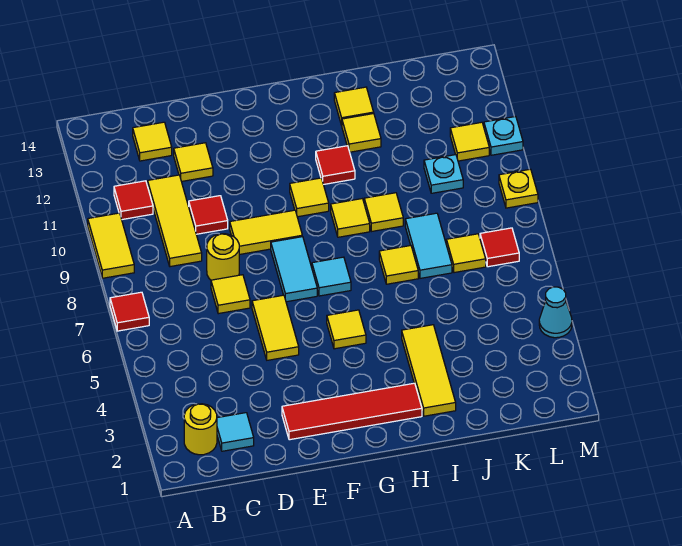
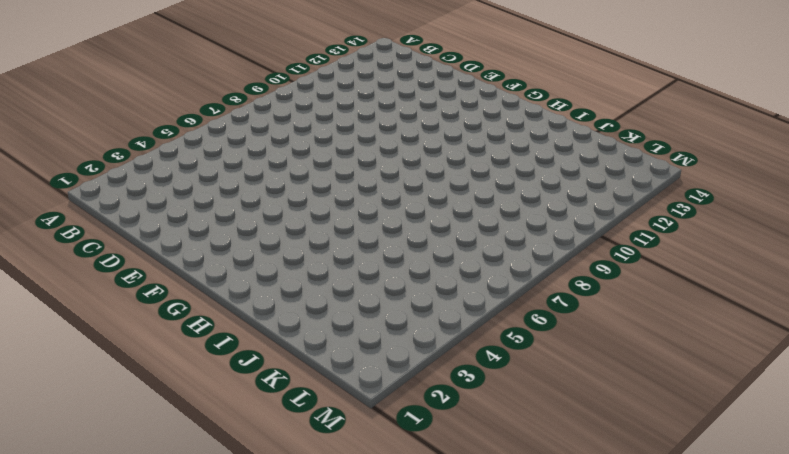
none -> red 1x1 tile [110,292,149,331]
none -> yellow 1x2 tile [88,213,134,278]
none -> yellow 1x1 round brick [184,404,217,455]
none -> red 1x1 tile [114,181,153,220]

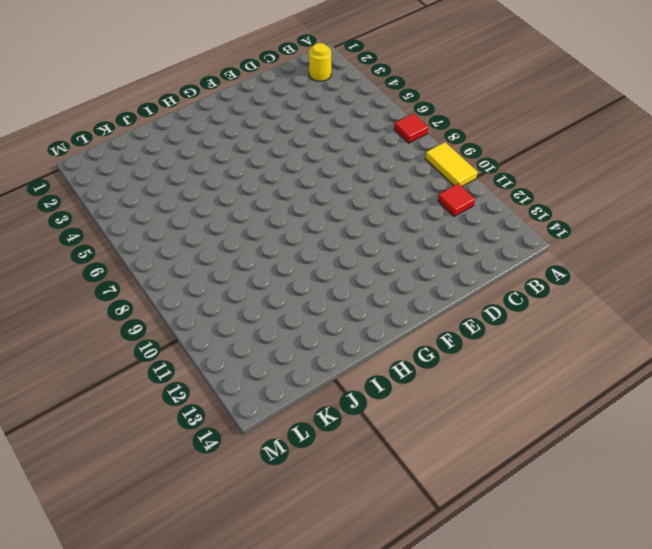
none -> cyan 1x1 tile [217,413,254,451]
none -> yellow 1x3 tile [148,175,202,267]
none -> yellow 1x1 tile [133,122,172,161]
none -> yellow 1x1 tile [211,275,250,314]

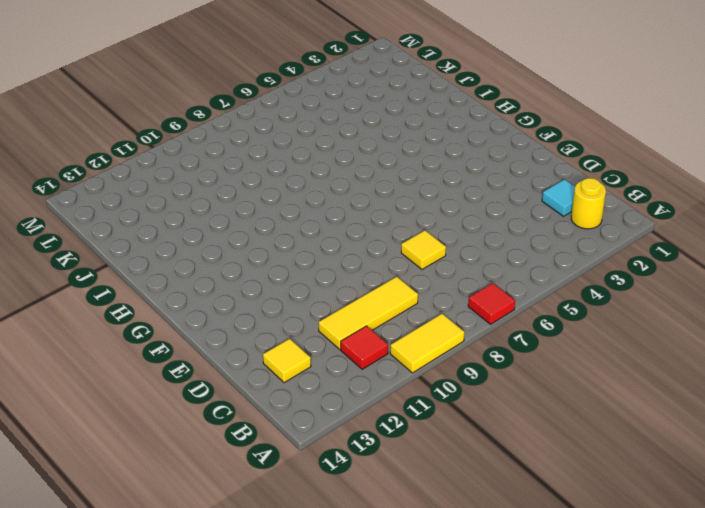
none -> yellow 1x1 round brick [207,234,239,280]
none -> red 1x1 tile [189,196,228,234]
none -> yellow 1x1 tile [174,143,213,181]
none -> red 1x4 tile [282,383,422,440]

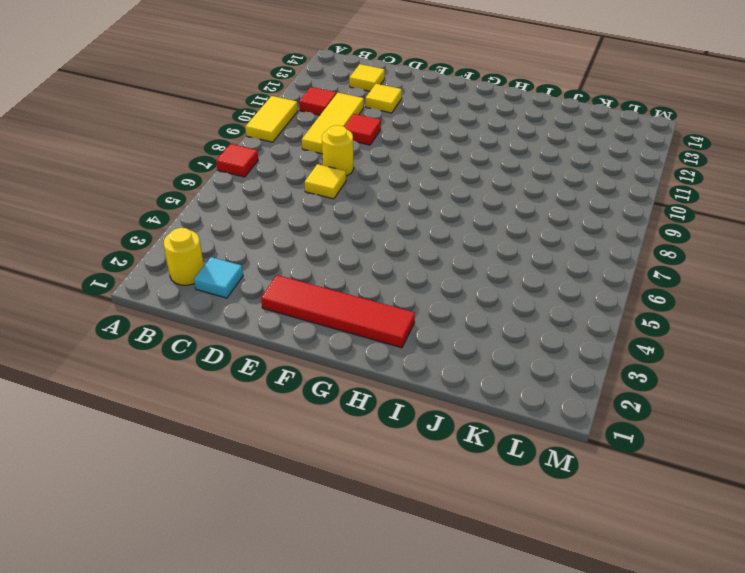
none -> yellow 1x2 tile [252,295,299,360]
none -> yellow 1x2 tile [230,210,302,255]
none -> cyan 1x2 tile [271,237,317,302]
none -> yellow 1x1 tile [327,310,366,349]

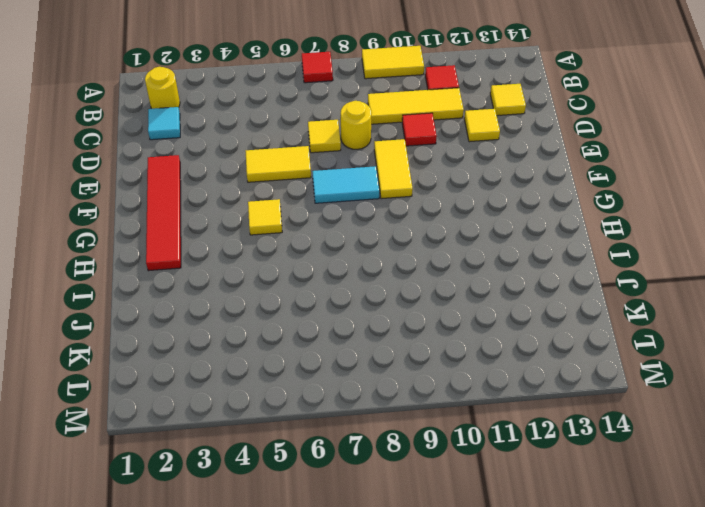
none -> cyan 1x1 tile [312,257,351,296]
none -> yellow 1x1 tile [290,178,329,217]
none -> yellow 1x1 tile [331,199,370,237]
none -> red 1x1 tile [316,146,355,184]

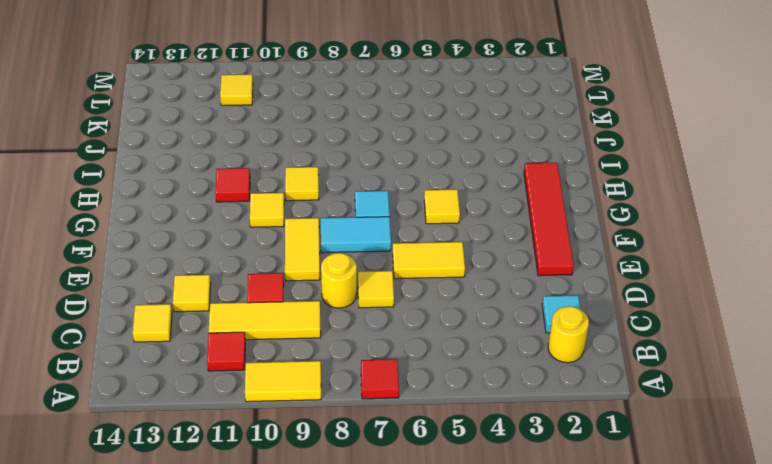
none -> yellow 1x3 tile [402,325,456,416]
none -> yellow 1x1 tile [379,245,418,284]
none -> yellow 1x1 tile [364,193,403,231]
none -> yellow 1x1 tile [342,114,381,152]

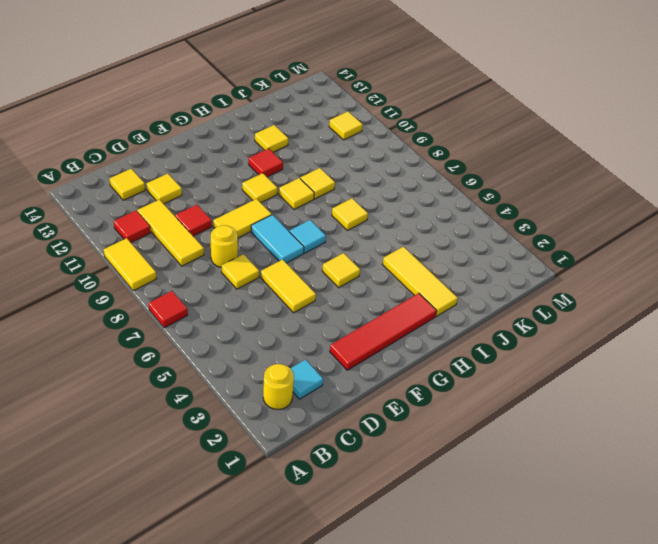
none -> yellow 1x1 tile [334,87,374,125]
none -> cyan 1x2 tile [405,213,452,278]
none -> yellow 1x1 tile [446,234,486,273]
none -> cyan 1x1 plate [424,155,463,193]

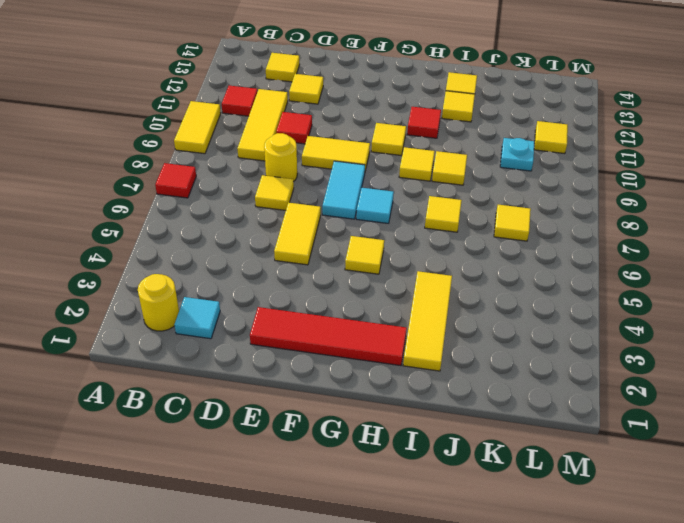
none -> cyan 1x2 tile [405,213,452,278]
none -> red 1x1 tile [480,228,519,267]
none -> cyan 1x1 cone [539,287,572,338]
none -> yellow 1x1 plate [499,169,538,208]

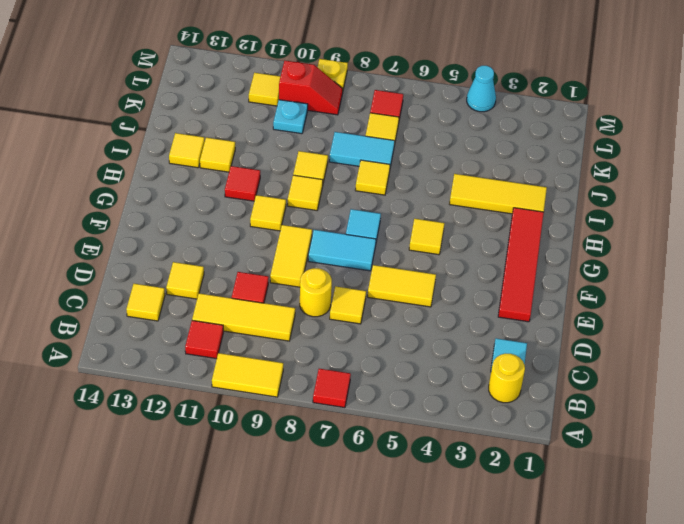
red 1x2 slope [279,61,343,115] -> none
none -> cyan 1x1 plate [484,117,523,155]

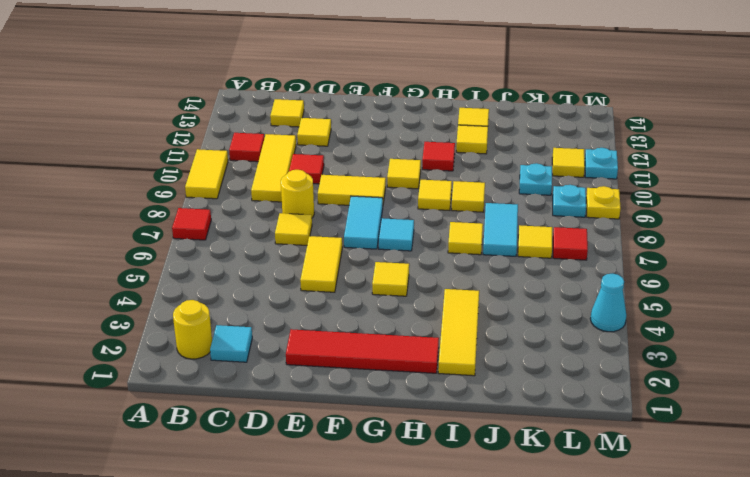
cyan 1x1 plate [553,185,586,217] -> none

